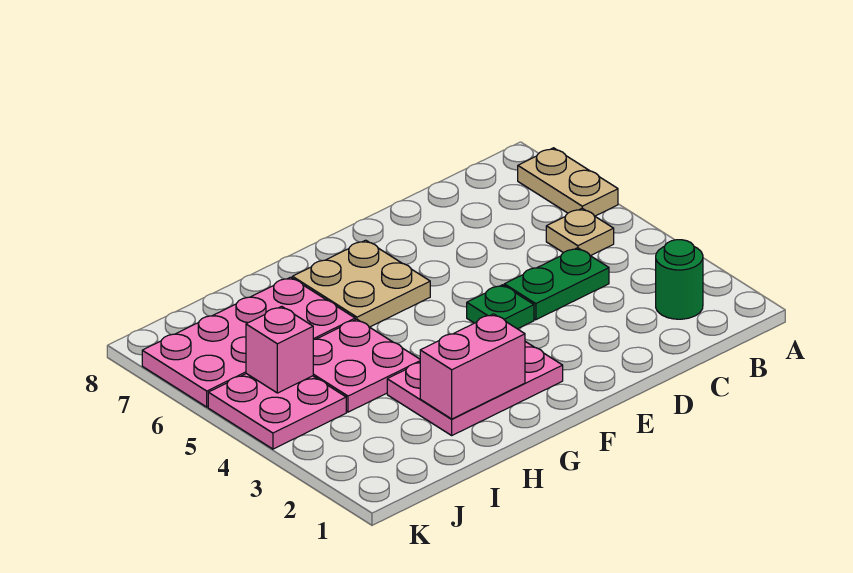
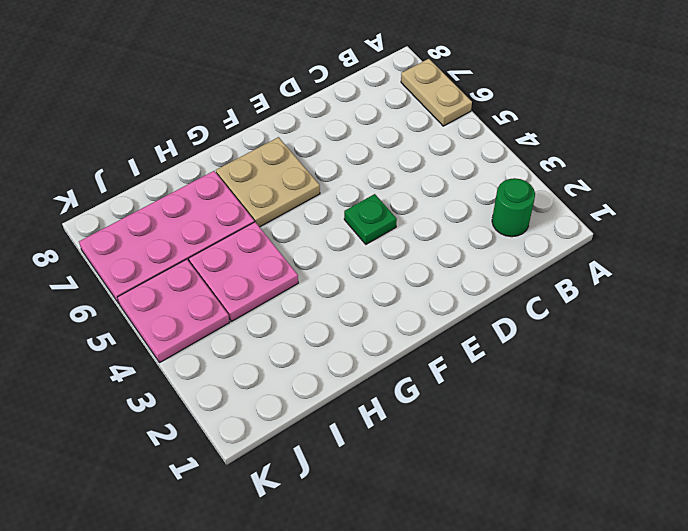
none -> tan 1x1 plate [546,208,614,256]
none -> green 1x2 plate [504,248,609,320]
none -> pink 2x3 plate [387,342,563,435]

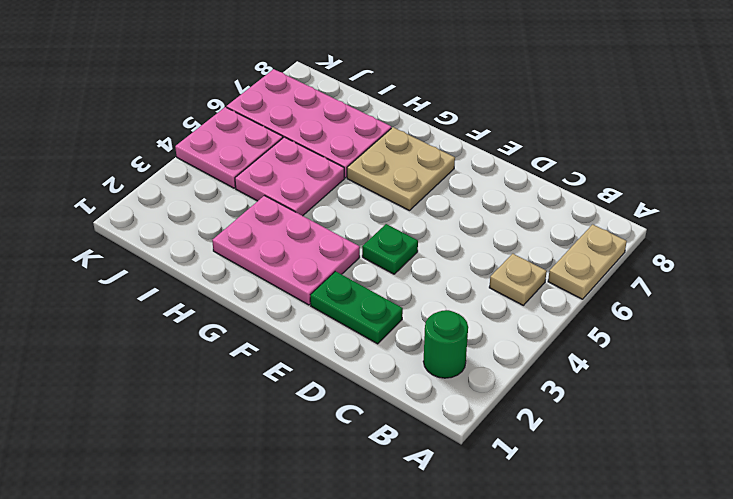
green 1x2 plate [310,271,403,344] -> green 1x2 plate moved to [504,248,609,320]
none -> pink 1x2 brick [420,314,525,419]
none -> pink 1x1 brick [246,306,313,393]

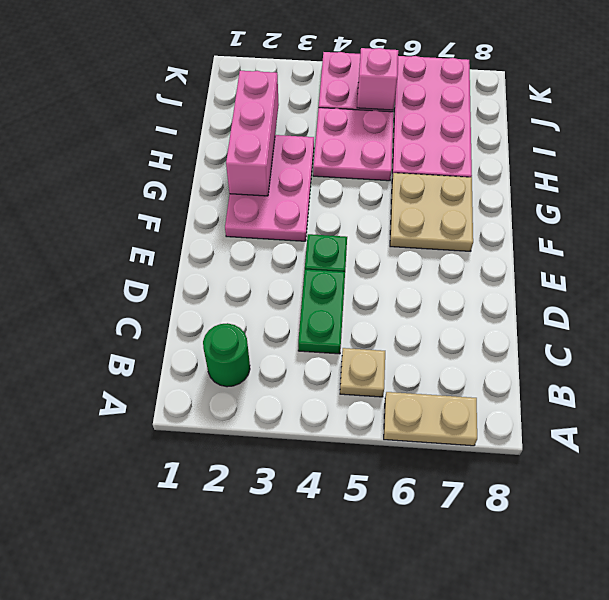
pink 1x3 brick [226,71,279,196] -> pink 1x2 brick [420,314,525,419]

